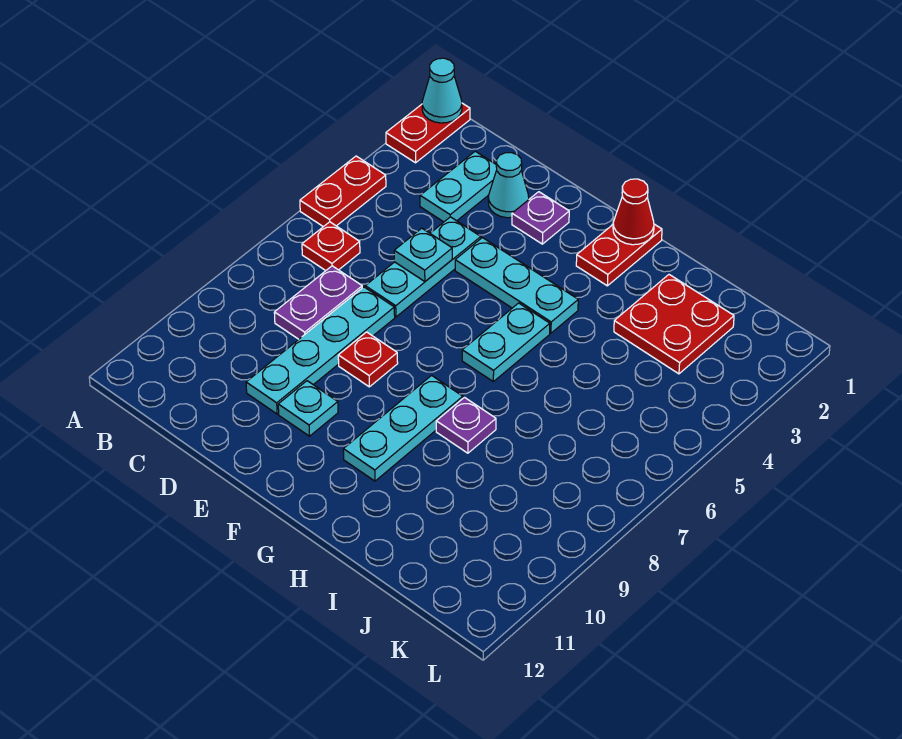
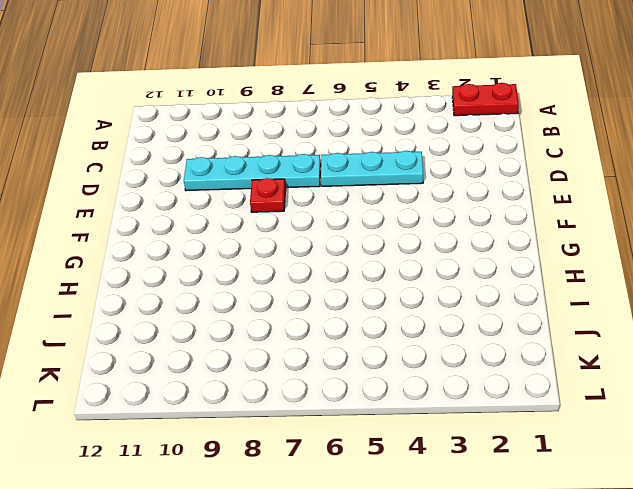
none -> red 1x2 plate [300,156,386,227]
none -> red 1x1 plate [302,222,360,271]
none -> cyan 1x2 plate [420,151,497,222]

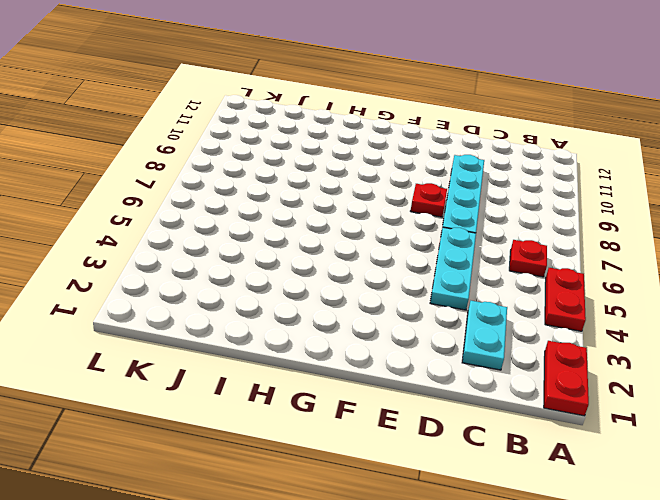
none -> purple 1x2 plate [274,266,362,339]
none -> cyan 1x1 cone [488,153,529,218]
none -> purple 1x1 plate [512,192,569,244]

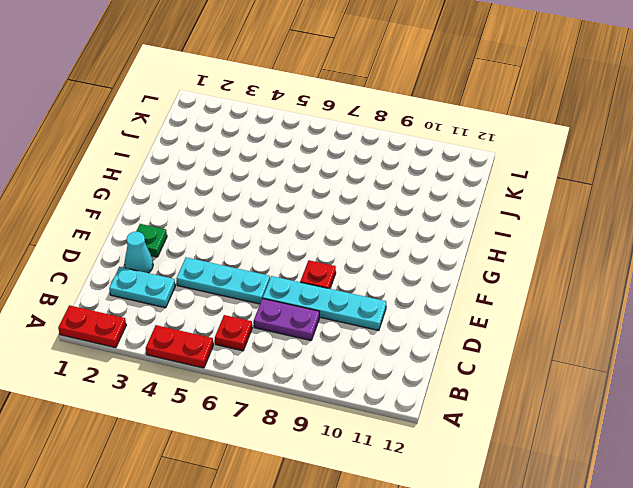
green 1x1 plate [136,224,167,257] -> purple 1x1 plate [512,192,569,244]
none -> cyan 1x3 plate [455,238,578,333]
none -> cyan 1x1 plate [278,381,338,436]
none -> red 1x2 plate [576,224,662,286]

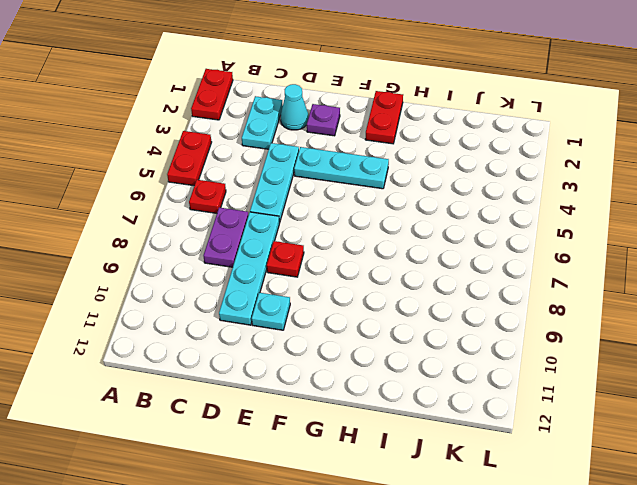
none -> cyan 1x2 plate [462,303,550,382]
none -> cyan 1x3 plate [343,375,463,481]
none -> purple 1x1 plate [436,398,496,453]

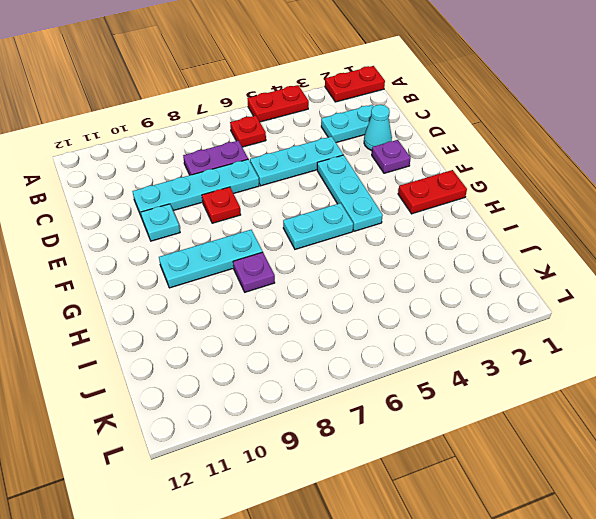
none -> red 2x2 plate [614,275,734,374]
none -> cyan 1x1 cone [422,58,462,123]
none -> cyan 1x1 plate [394,228,452,282]

